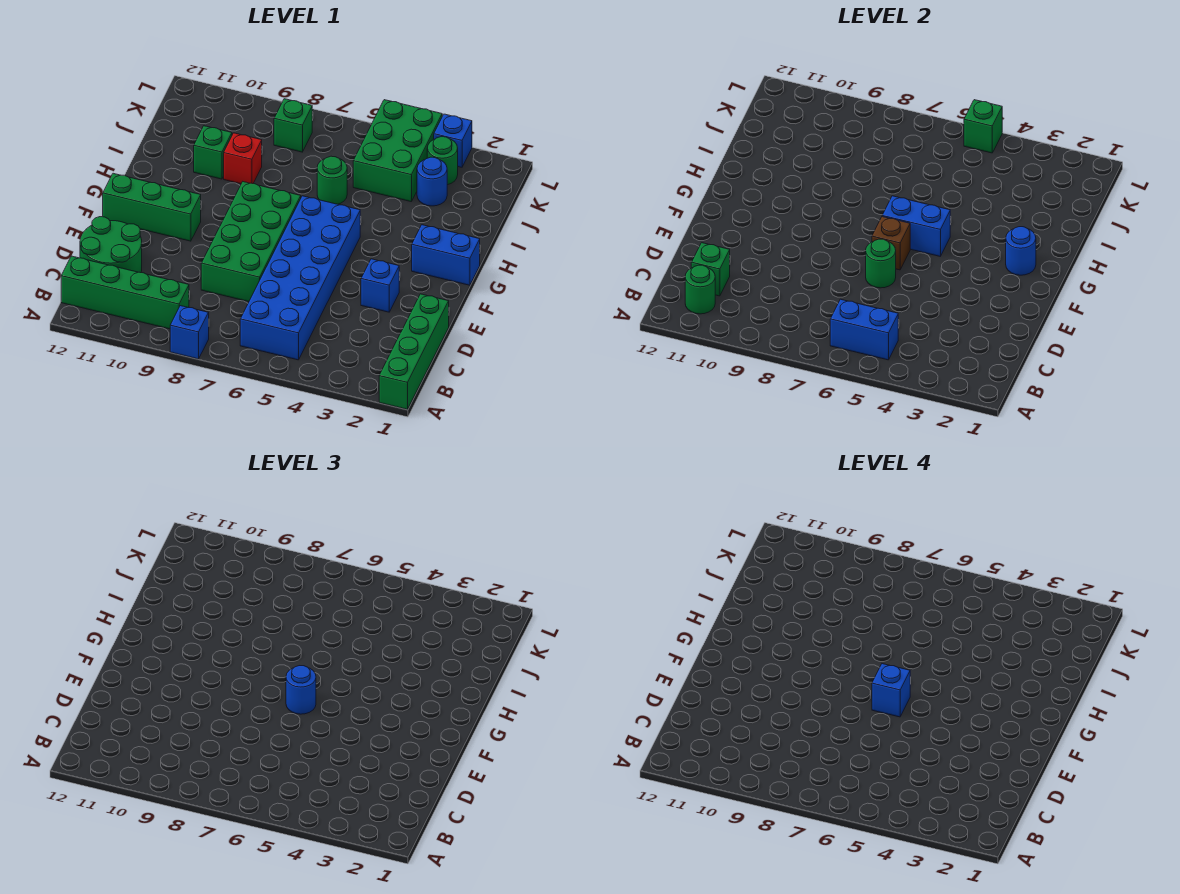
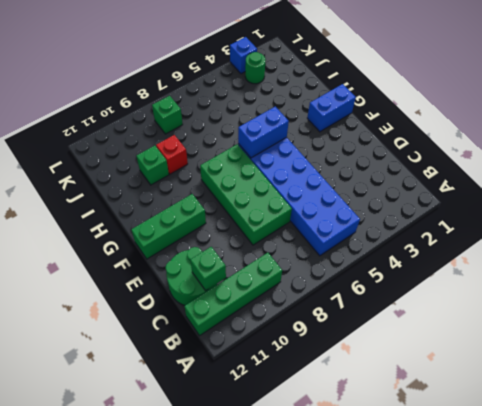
none -> green 1x4 brick [379,294,449,409]
none -> blue 1x1 brick [170,306,209,359]
none -> blue 1x1 brick [361,259,399,312]

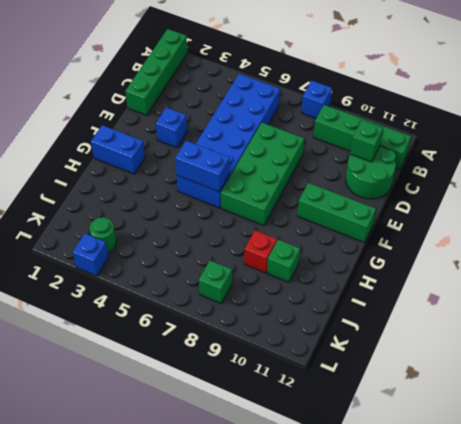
none -> green 1x1 round brick [317,156,347,204]
none -> blue 1x1 round brick [417,157,447,206]
none -> green 2x3 brick [353,100,442,202]

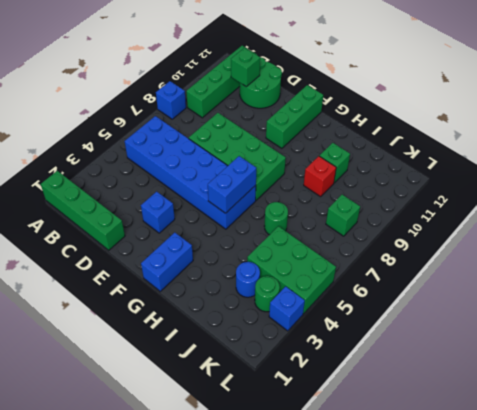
none -> blue 1x2 brick [830,299,898,360]
none -> green 1x1 round brick [685,265,715,314]
none -> green 1x1 round brick [866,239,896,288]

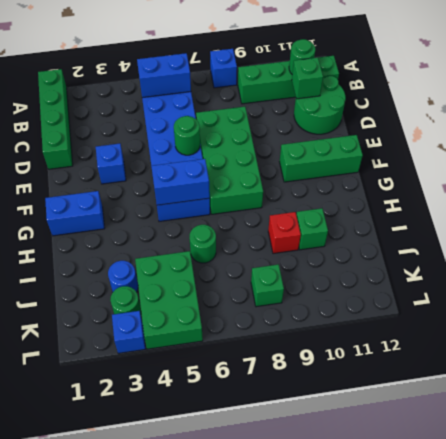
none -> brown 1x1 brick [872,217,910,270]
none -> blue 1x1 round brick [1006,227,1036,275]
none -> green 1x1 brick [964,100,1002,153]

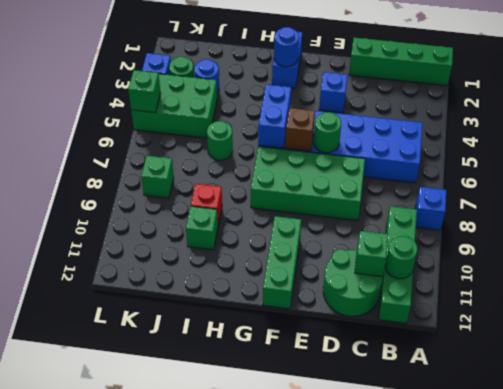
none -> blue 1x2 brick [830,299,898,360]
none -> blue 1x1 round brick [286,666,316,714]
none -> blue 1x1 brick [872,664,910,717]

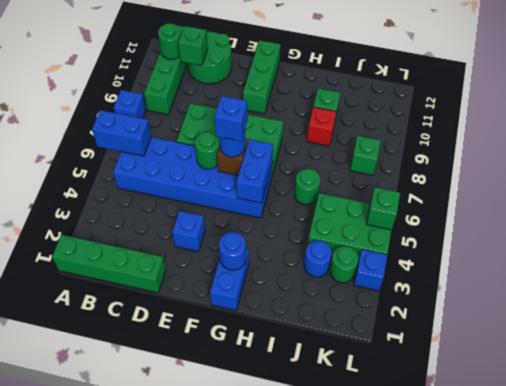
blue 1x2 brick [92,110,151,156] -> blue 1x2 brick turned to [830,299,898,360]

